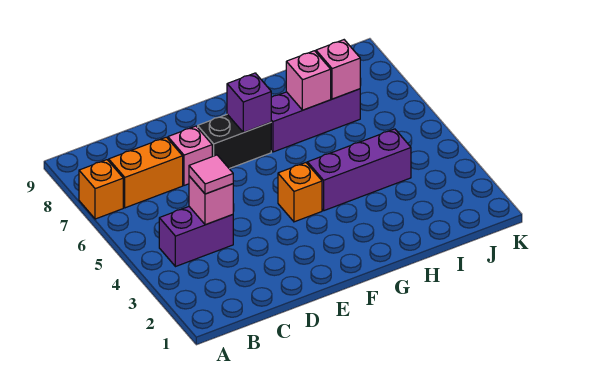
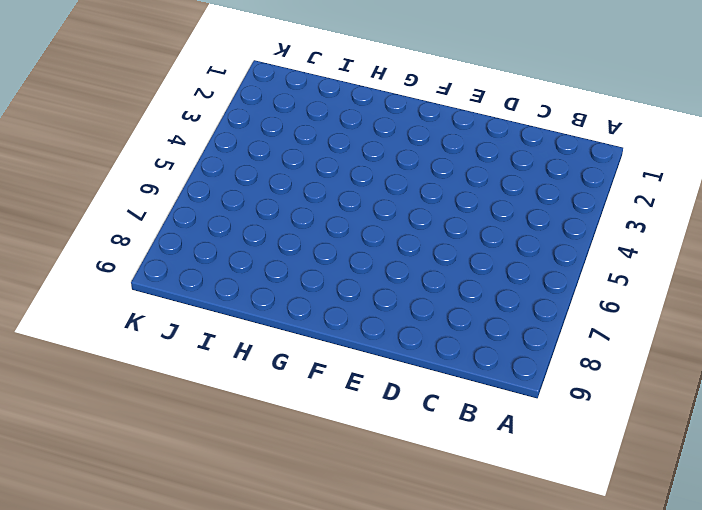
none -> orange 1x1 brick [79,160,123,219]
none -> purple 1x2 brick [159,207,233,267]
none -> orange 1x2 brick [109,137,183,208]

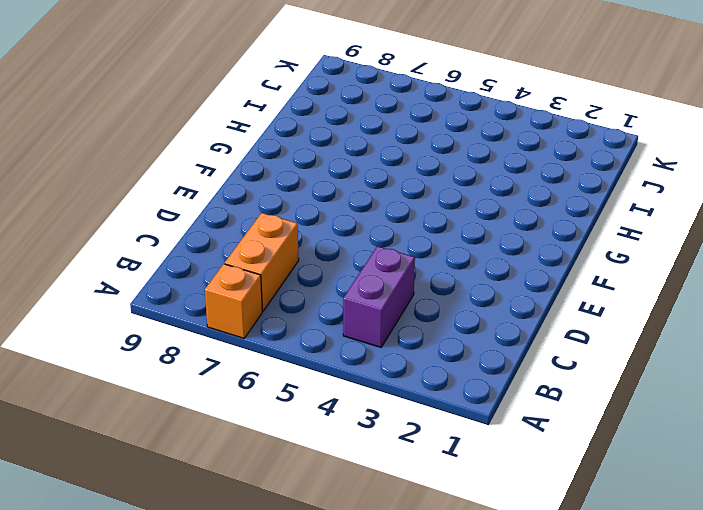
none -> pink 1x1 brick [168,126,212,185]
none -> black 1x2 brick [198,114,271,169]
none -> orange 1x1 brick [278,163,322,222]

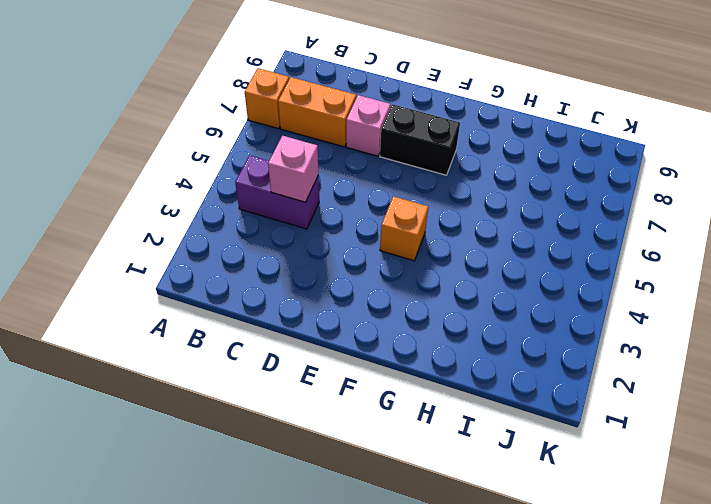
none -> purple 1x3 brick [307,129,411,211]
none -> purple 1x3 brick [271,89,360,152]
none -> purple 1x1 brick [227,73,271,133]

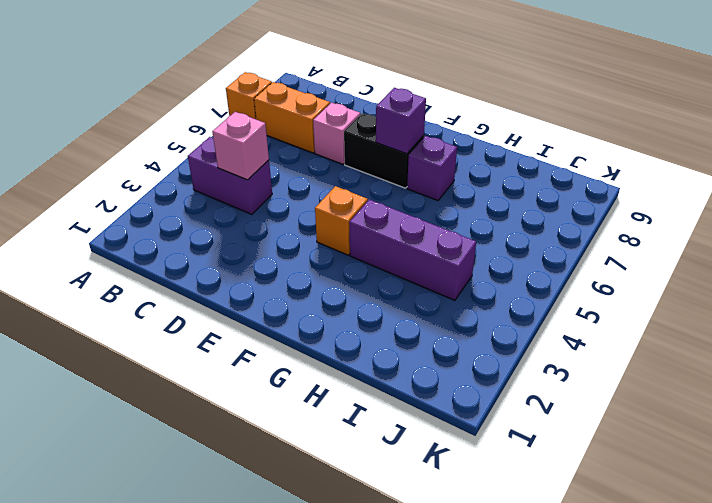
purple 1x1 brick [407,136,457,200] -> purple 1x3 brick [271,89,360,152]
none -> pink 1x1 brick [286,51,331,110]
none -> pink 1x1 brick [316,40,360,99]
none -> pink 1x1 tile [189,155,233,194]

